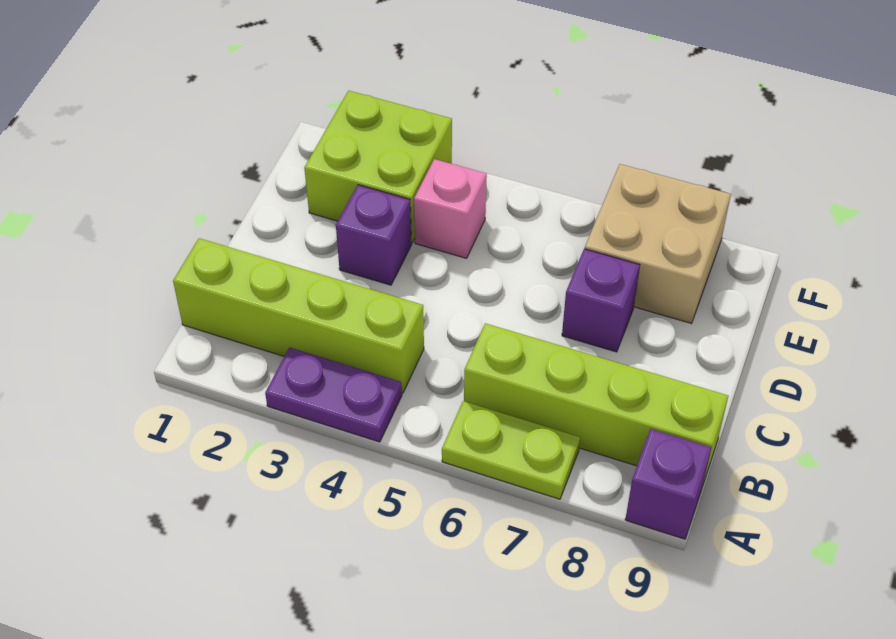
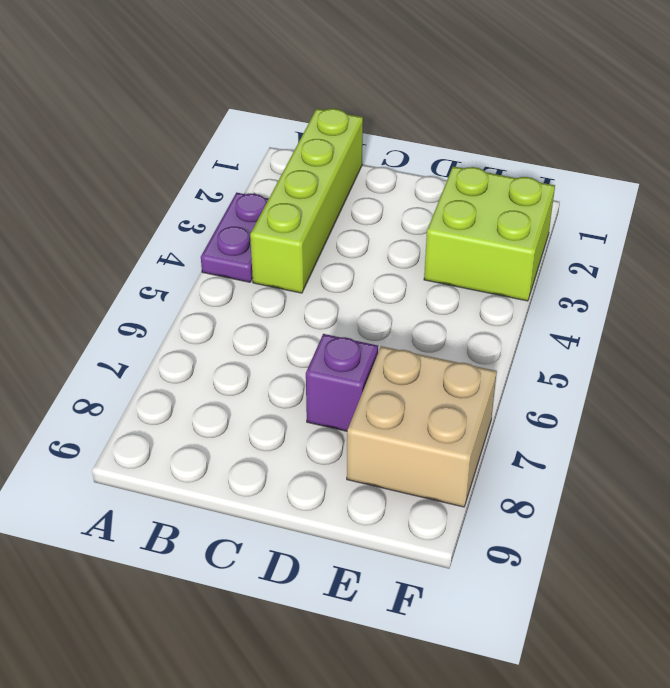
none -> lime 1x2 plate [442,401,580,499]
none -> purple 1x1 brick [625,429,712,539]

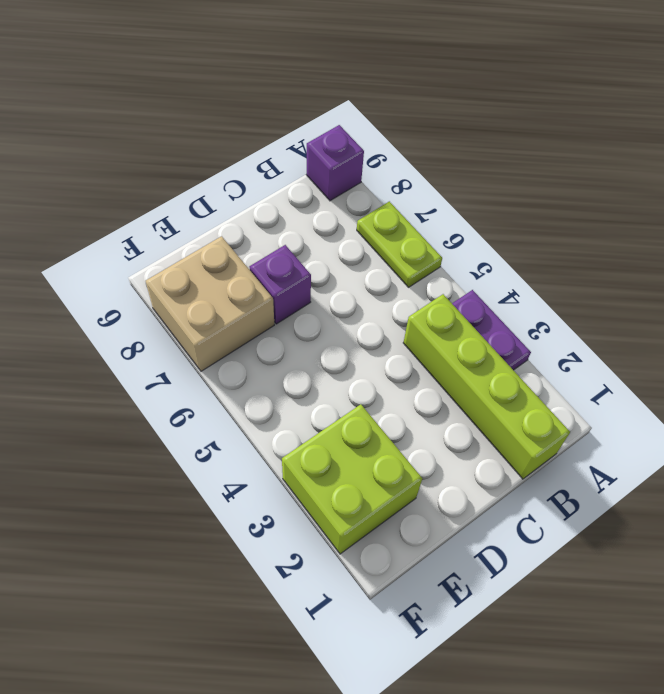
none -> lime 1x4 brick [464,323,728,483]
none -> purple 1x1 brick [336,185,412,285]

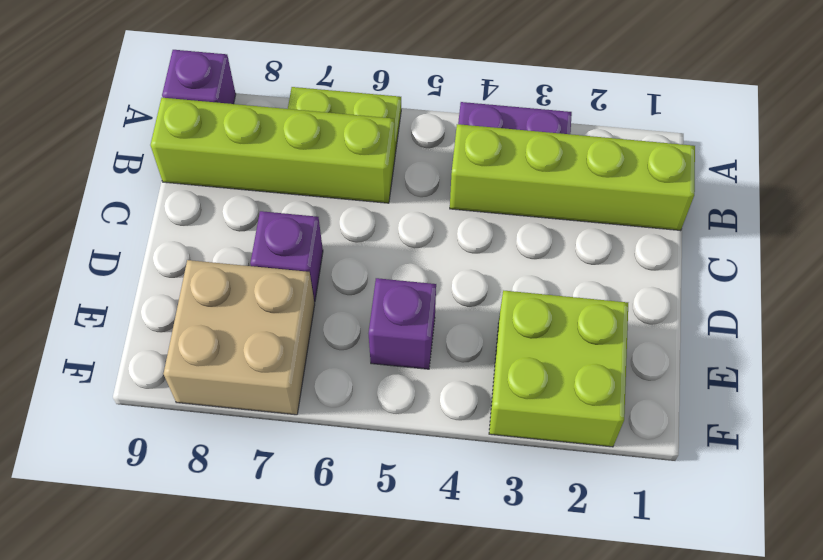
purple 1x1 brick [369,278,436,369] -> purple 1x1 brick moved to [336,185,412,285]
none -> pink 1x1 brick [414,159,487,258]

